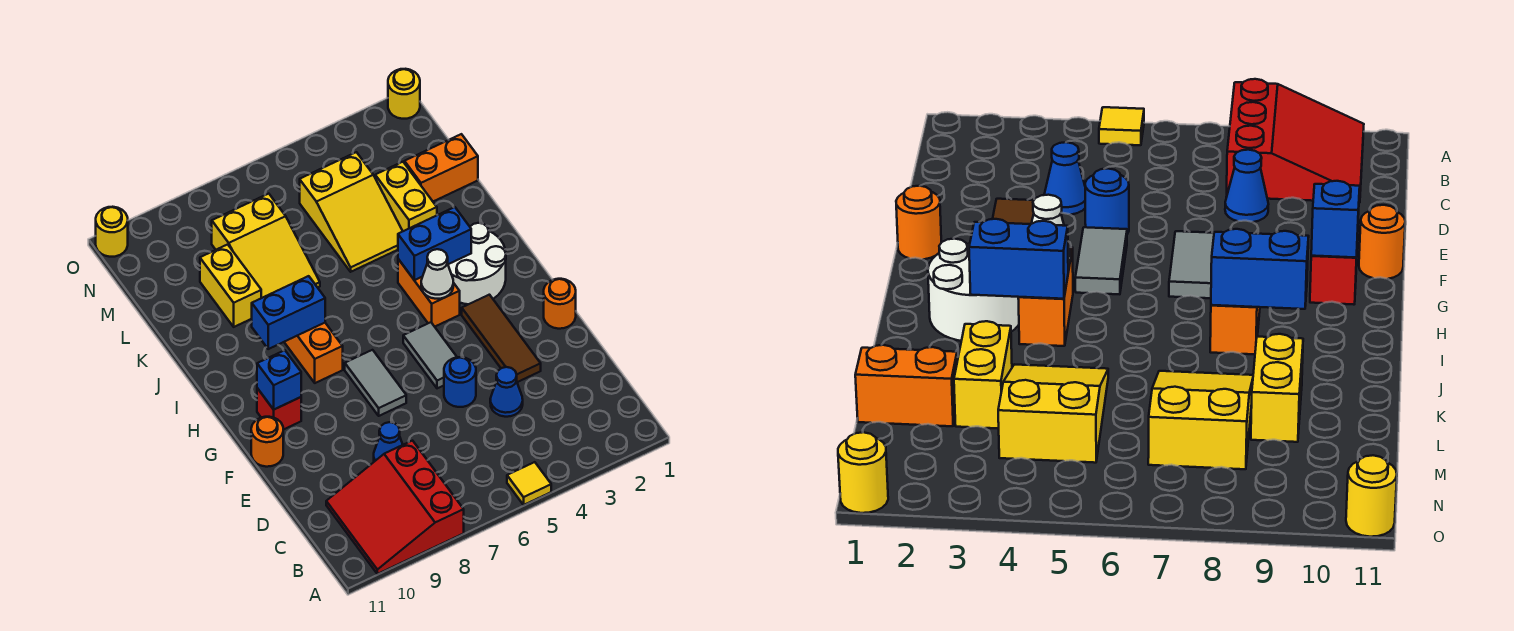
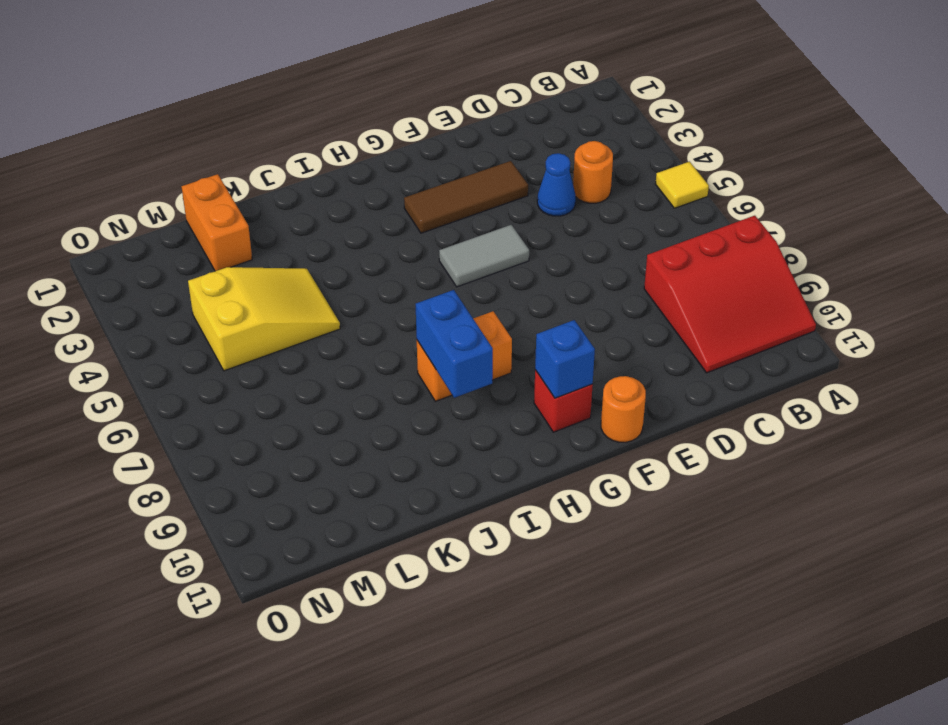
orange 1x1 round brick [573,141,613,203] -> orange 1x1 round brick moved to [544,279,576,329]
none -> blue 1x1 cone [374,422,403,462]
none -> blue 1x1 round brick [444,357,476,407]
none -> grey 1x2 tile [345,350,406,416]

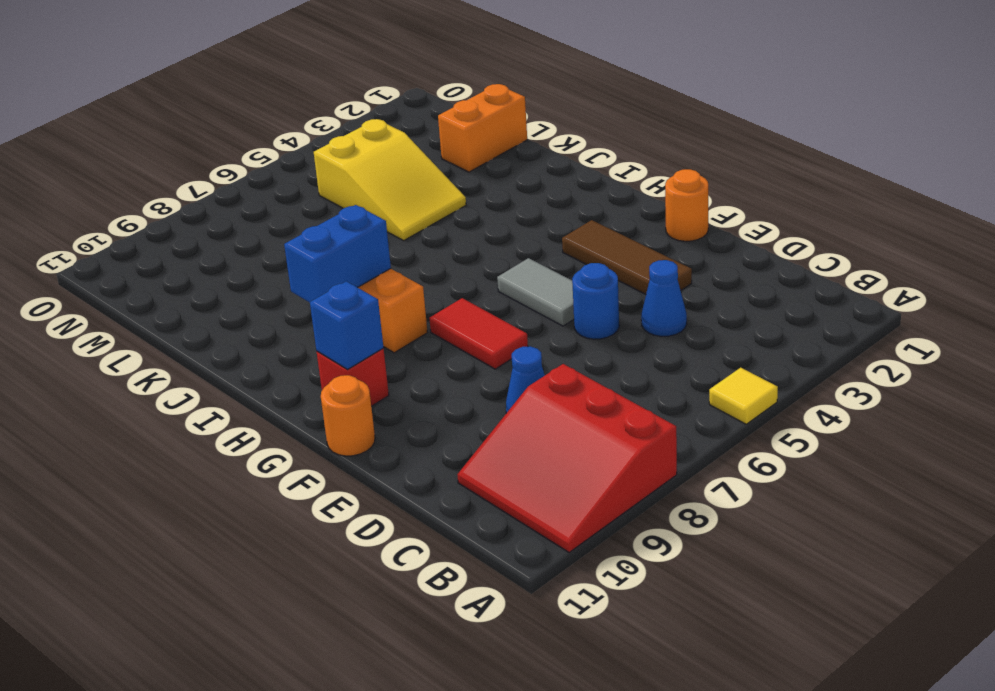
red 1x2 tile [429,298,528,369] -> grey 1x2 tile [345,350,406,416]
none -> white 2x2 round brick [448,223,506,304]
none -> orange 1x2 brick [398,259,460,327]
none -> yellow 1x2 brick [375,162,437,231]

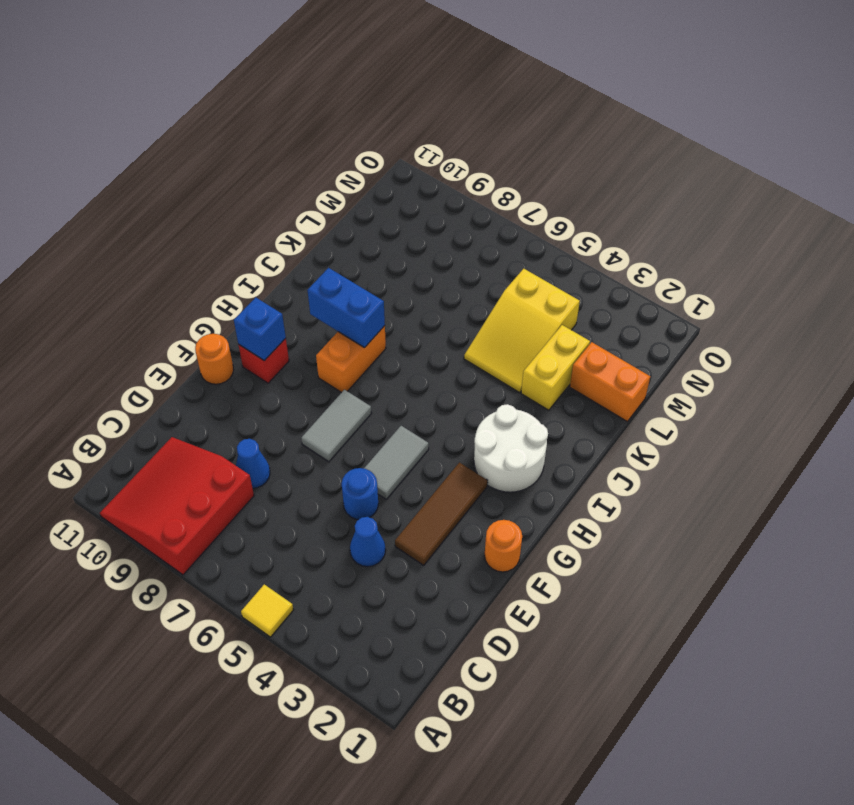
none -> orange 1x2 brick [398,259,460,327]
none -> yellow 2x3 slope [212,194,320,298]
none -> yellow 1x2 brick [200,244,261,327]

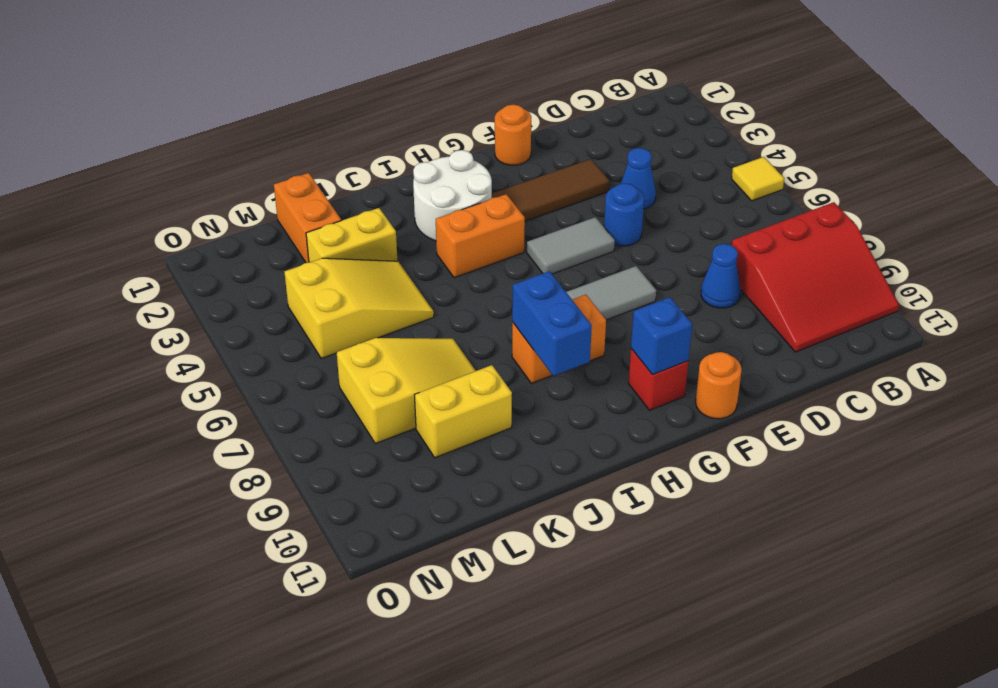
none -> yellow 1x1 round brick [388,69,420,119]
none -> yellow 1x1 round brick [96,207,128,257]
none -> white 1x1 cone [421,249,453,299]

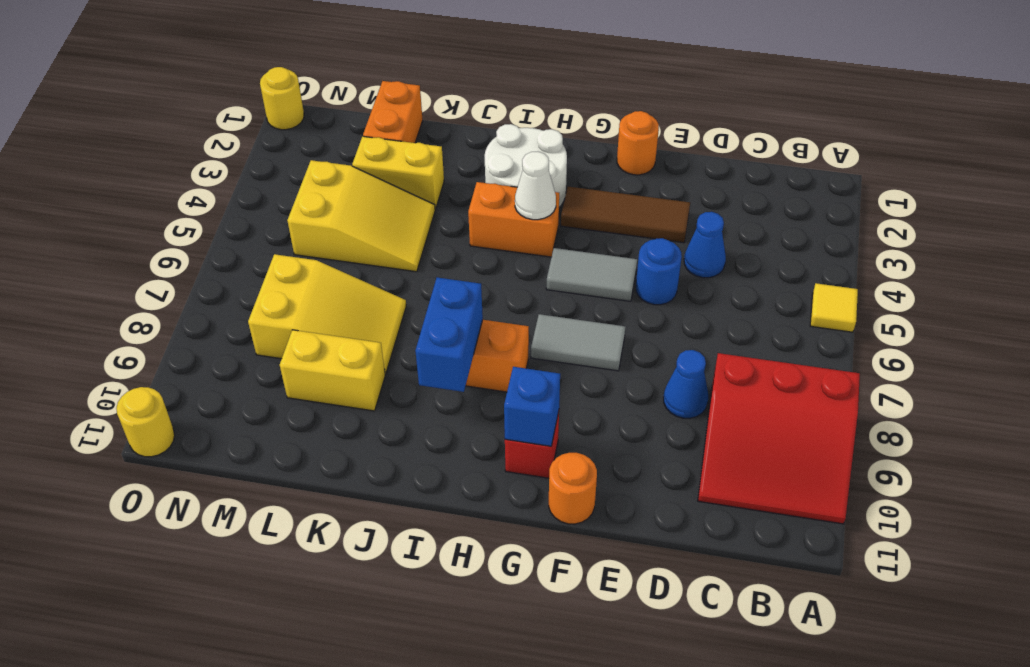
none -> blue 1x2 brick [398,207,471,280]

